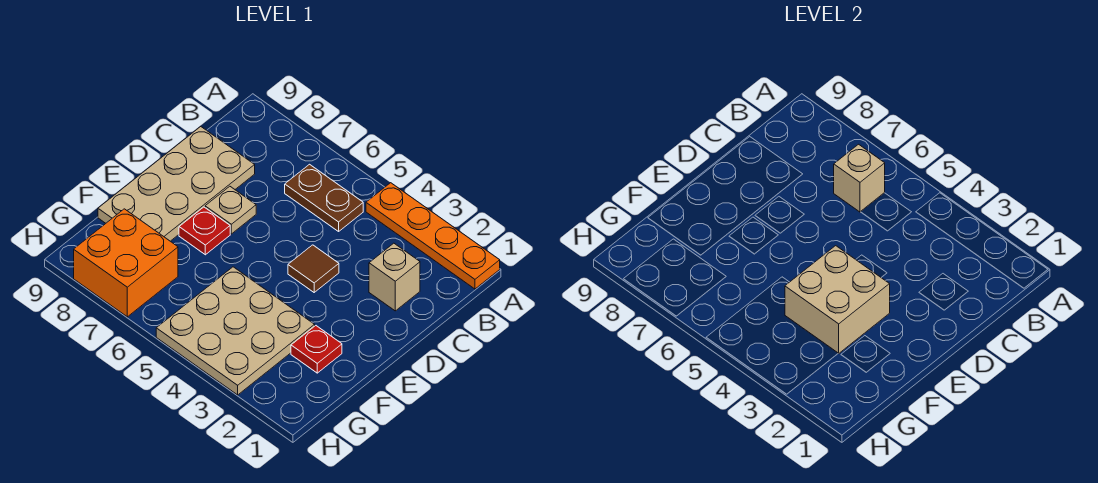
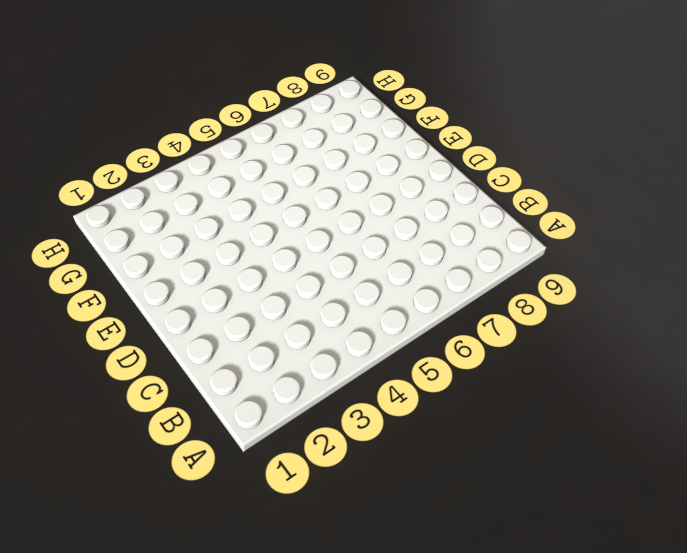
none -> orange 1x4 plate [366,183,500,289]
none -> brown 1x2 plate [285,164,363,231]
none -> tan 1x1 brick [369,243,420,311]

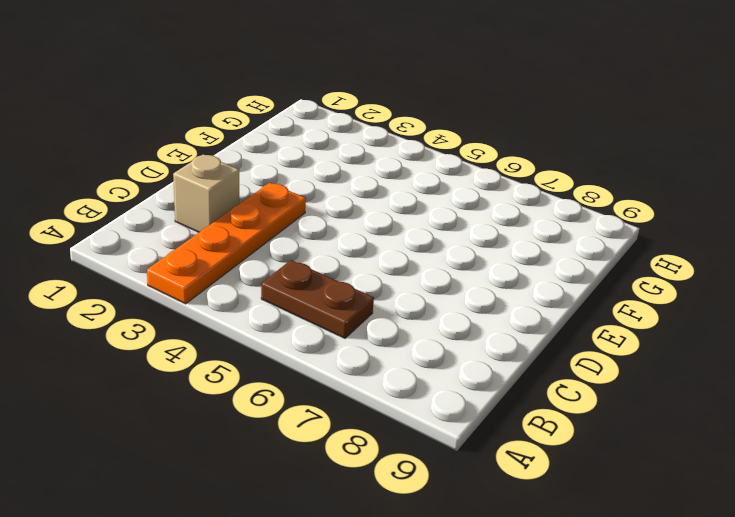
orange 1x4 plate [147,183,306,304] -> orange 1x4 plate turned to [366,183,500,289]
none -> tan 2x4 plate [98,127,255,241]
none -> brown 1x1 tile [288,245,339,292]
none -> tan 1x1 plate [205,186,256,234]

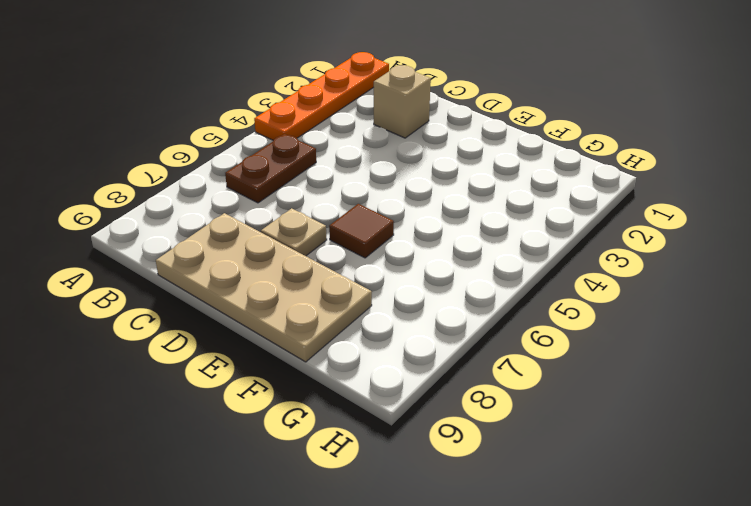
brown 1x1 tile [329,204,394,258] -> brown 1x1 tile moved to [288,245,339,292]
none -> red 1x1 plate [179,207,230,255]
none -> red 1x1 plate [291,326,342,373]
none -> tan 3x3 plate [156,267,315,395]

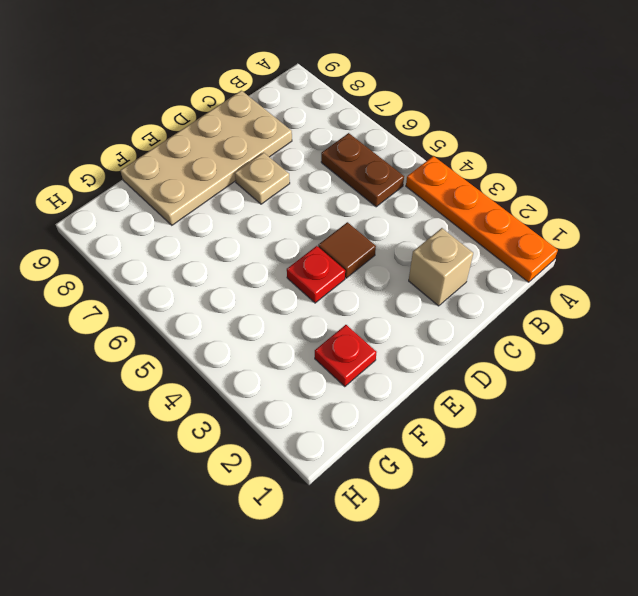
red 1x1 plate [287,246,345,303] -> red 1x1 plate moved to [179,207,230,255]
none -> tan 3x3 plate [156,267,315,395]
none -> orange 2x2 brick [74,209,178,317]
none -> tan 1x1 brick [834,144,885,212]

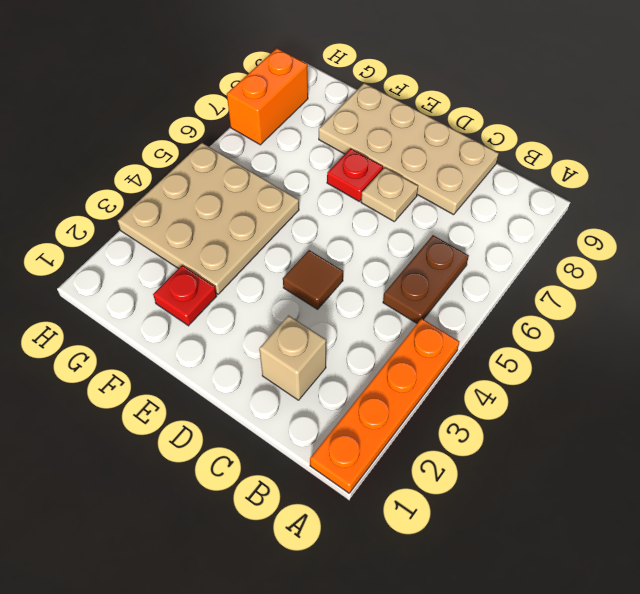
orange 1x2 brick [227,48,308,145] -> orange 2x2 brick [74,209,178,317]
none -> tan 1x1 brick [834,144,885,212]
none -> tan 2x2 brick [785,246,890,353]

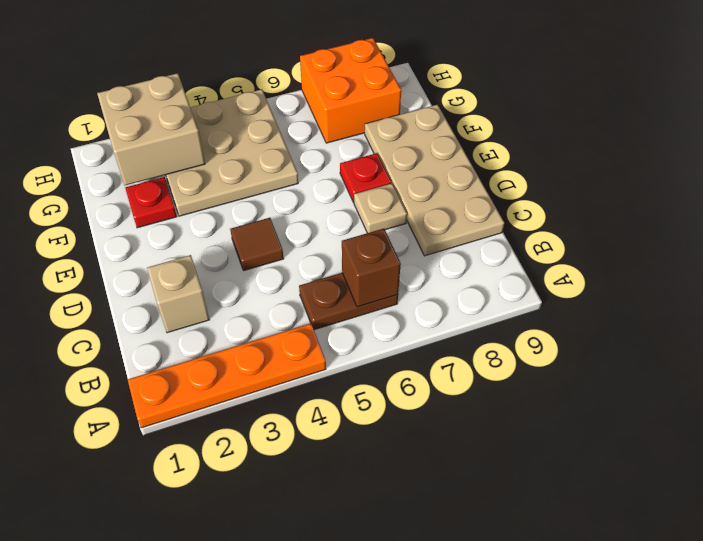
brown 1x1 brick [342,229,401,307] -> tan 1x1 brick [834,144,885,212]
tan 2x2 brick [97,73,205,185] -> tan 2x2 brick moved to [785,246,890,353]

